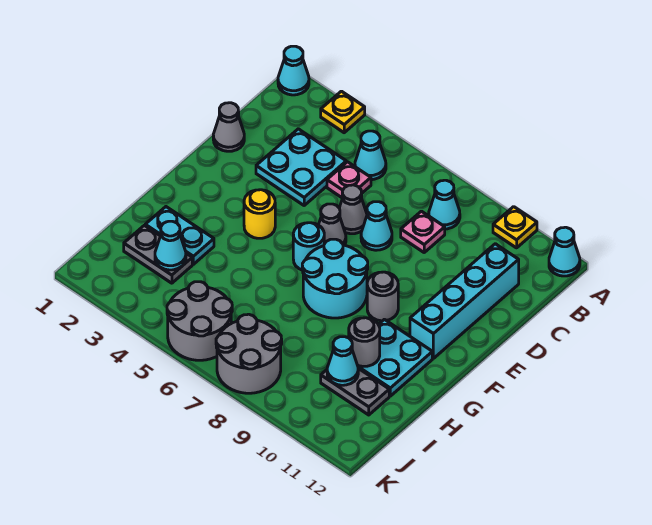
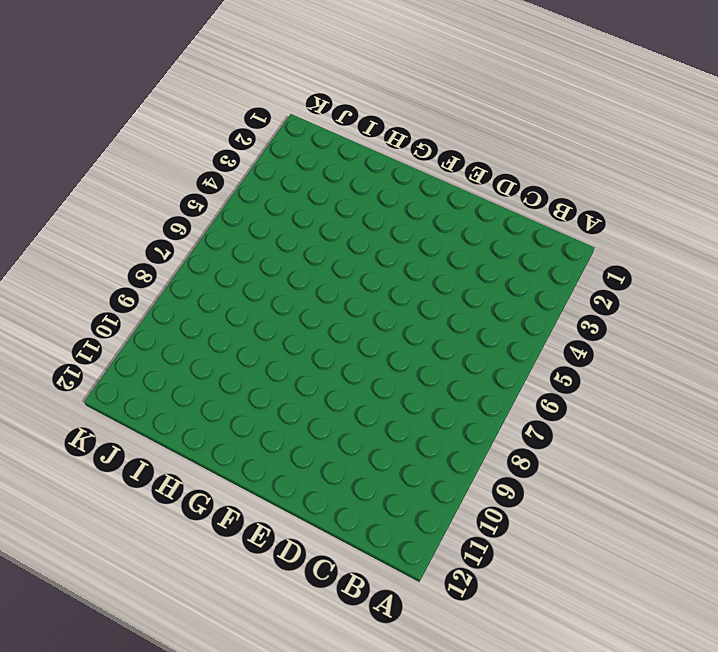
none -> cyan 1x1 cone [278,46,309,95]
none -> yellow 1x1 plate [321,91,365,133]
none -> yellow 1x1 plate [493,207,537,248]

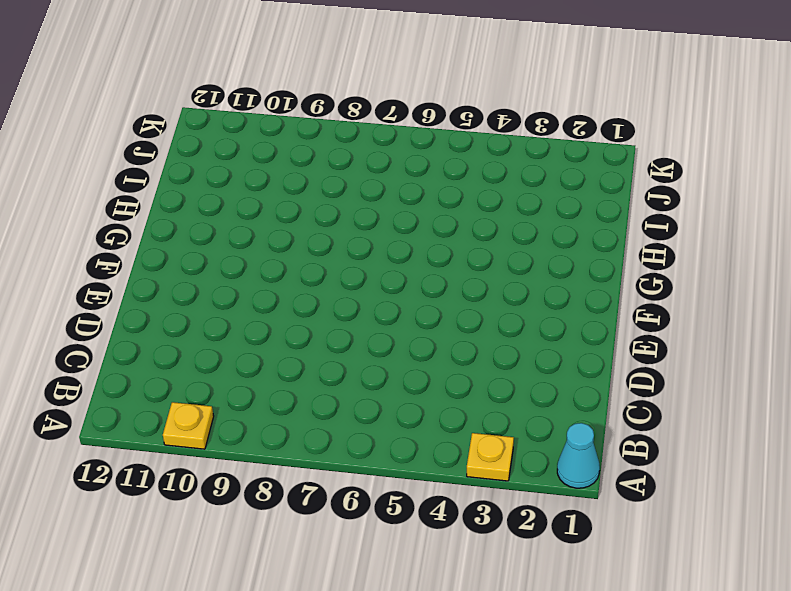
none -> cyan 1x1 cone [549,227,580,276]
none -> cyan 1x1 cone [355,131,386,180]
none -> cyan 1x1 cone [429,180,460,229]

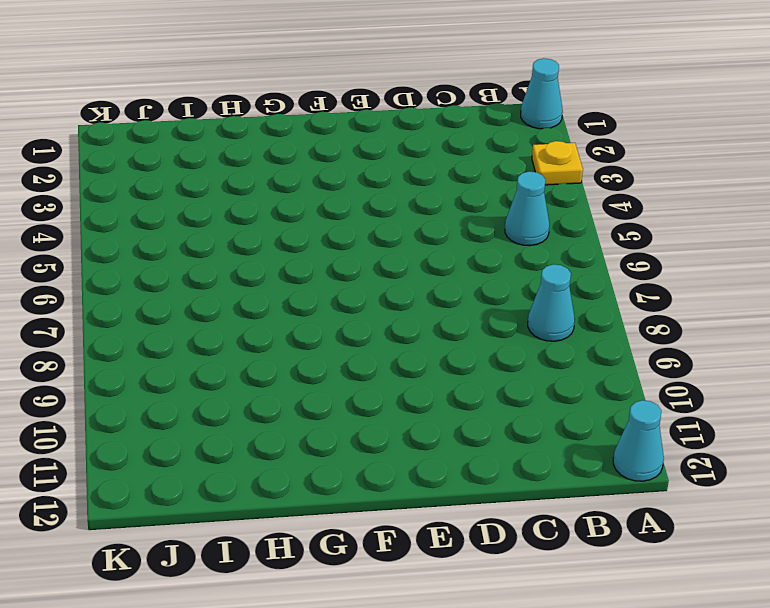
none -> yellow 1x1 plate [493,207,537,248]
none -> cyan 2x2 plate [256,129,346,205]
none -> pink 1x1 plate [327,162,371,198]

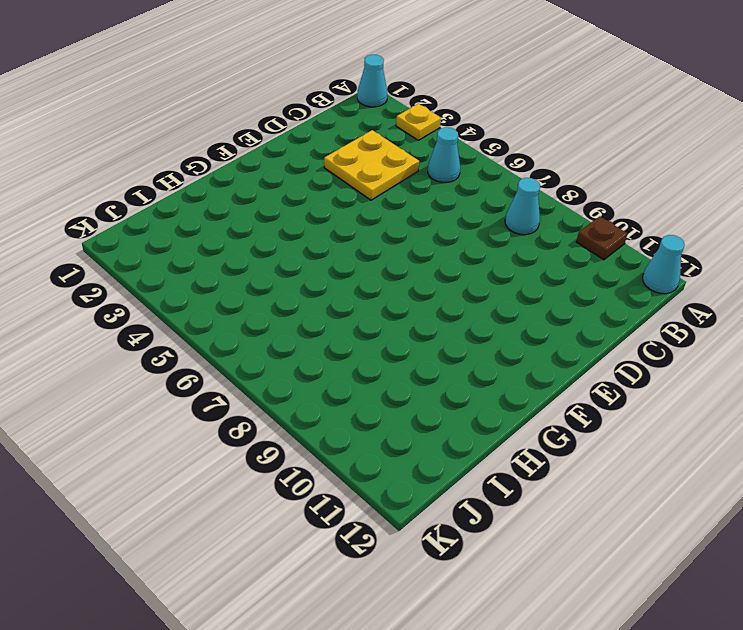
brown 1x1 plate [576,216,628,260] -> yellow 1x1 plate [493,207,537,248]
yellow 2x2 plate [324,130,419,200] -> cyan 2x2 plate [256,129,346,205]
none -> pink 1x1 plate [327,162,371,198]
none -> pink 1x1 plate [401,211,445,252]
none -> cyan 1x4 brick [410,244,519,358]

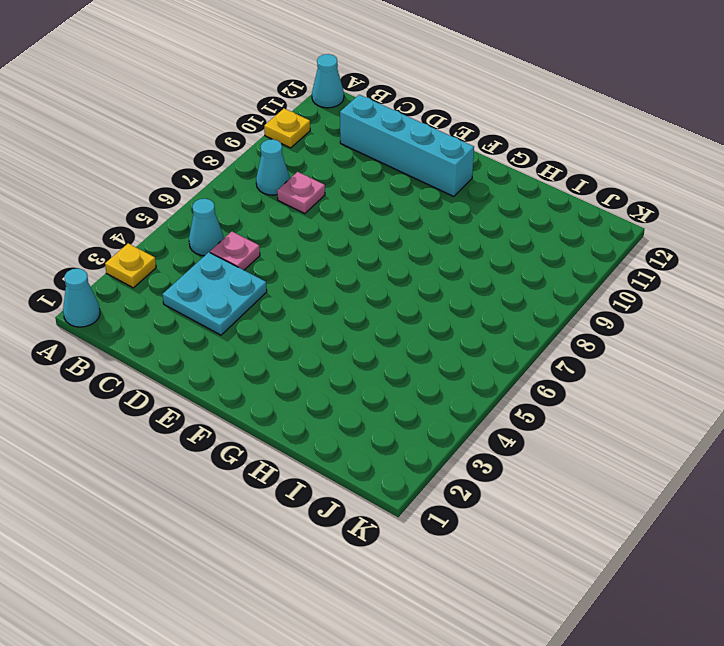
none -> grey 1x1 cone [213,103,244,151]
none -> grey 1x1 cone [339,185,367,234]
none -> cyan 1x1 cone [361,202,392,250]

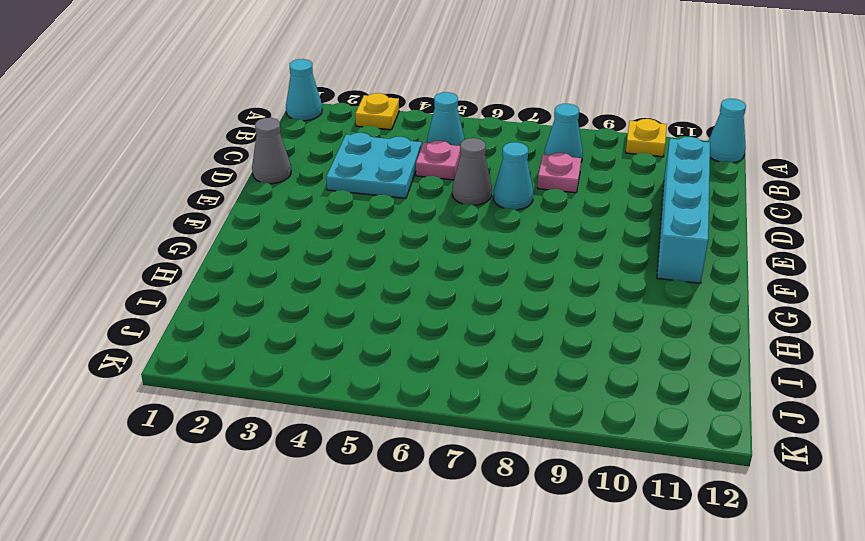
none -> grey 1x1 cone [319,204,346,245]
none -> yellow 1x1 round brick [244,190,275,238]
none -> cyan 1x1 round brick [293,223,324,270]

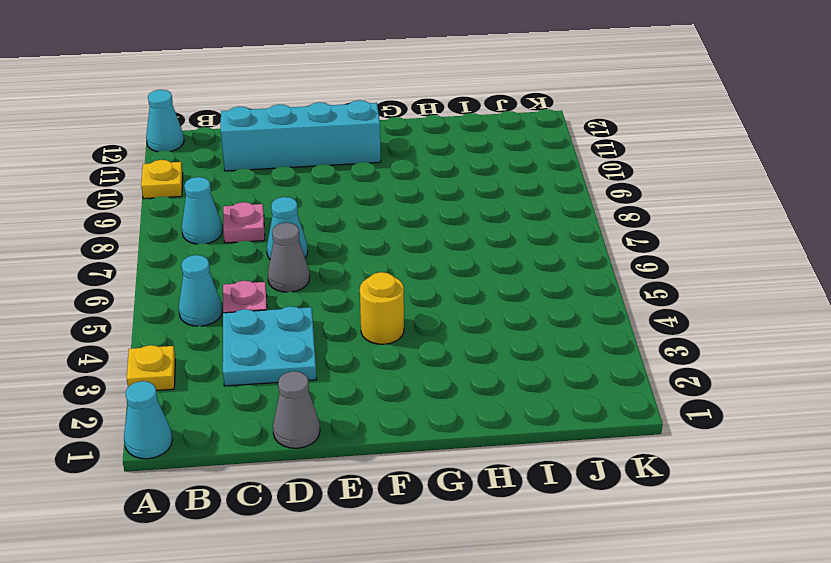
none -> grey 1x1 cone [319,204,346,245]
none -> cyan 1x1 round brick [293,223,324,270]
none -> cyan 2x2 round brick [302,239,368,318]

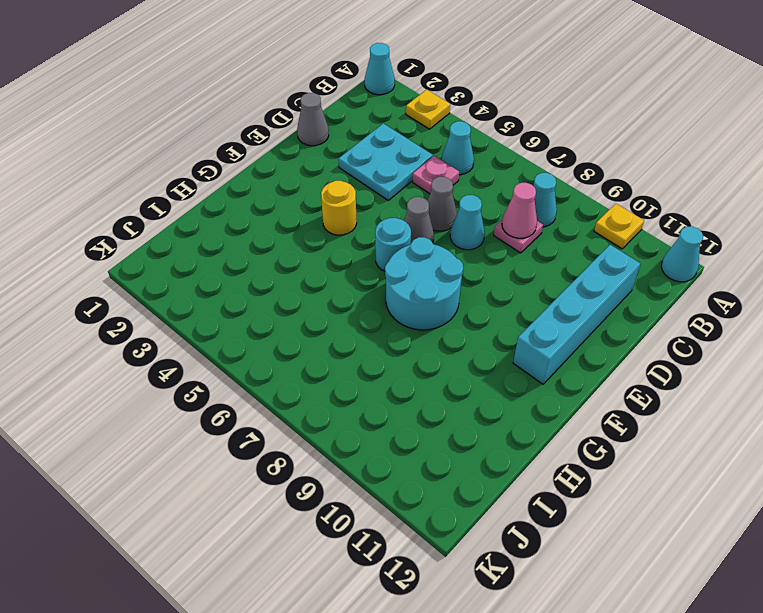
pink 1x1 cone [502,183,537,238] -> none
none -> grey 1x1 round brick [367,272,398,321]
none -> cyan 2x2 plate [358,319,432,396]
none -> cyan 1x2 plate [145,207,214,264]

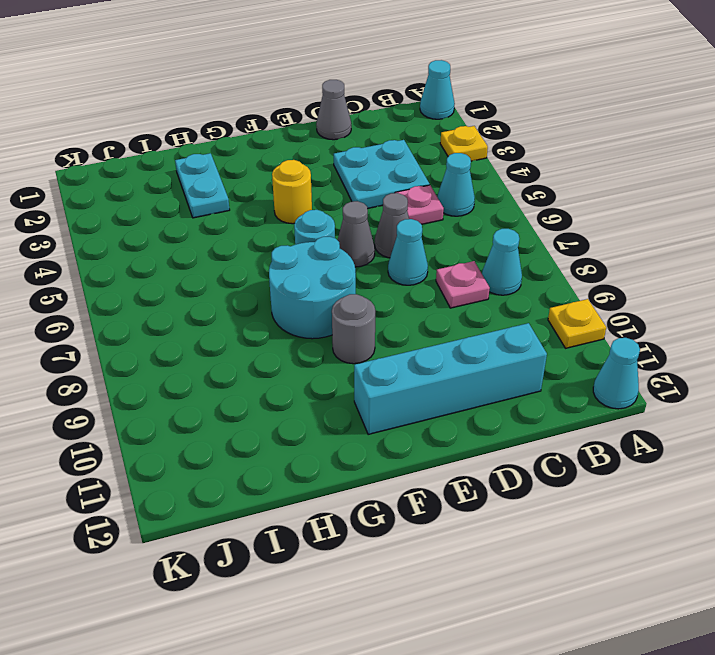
none -> cyan 2x2 plate [358,319,432,396]
none -> grey 1x2 plate [124,225,192,283]
none -> grey 1x2 plate [321,368,389,415]

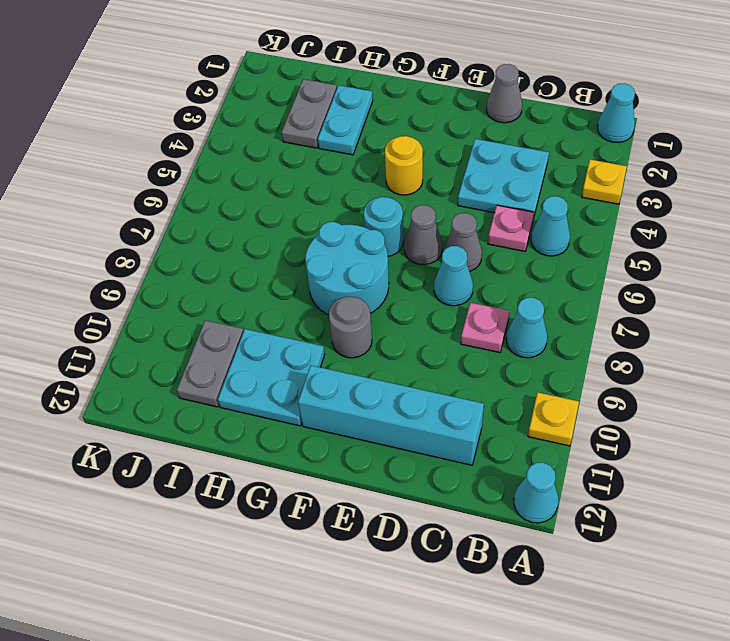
none -> grey 2x2 round brick [167,282,232,360]
none -> grey 2x2 round brick [216,314,282,393]
none -> grey 1x1 round brick [349,318,380,366]

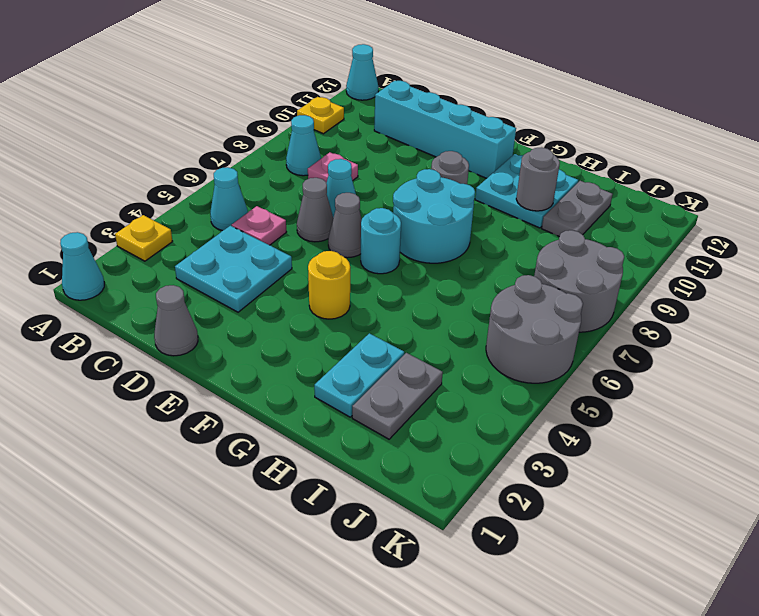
none -> cyan 1x1 cone [155,221,186,270]
none -> cyan 1x1 cone [327,337,358,385]

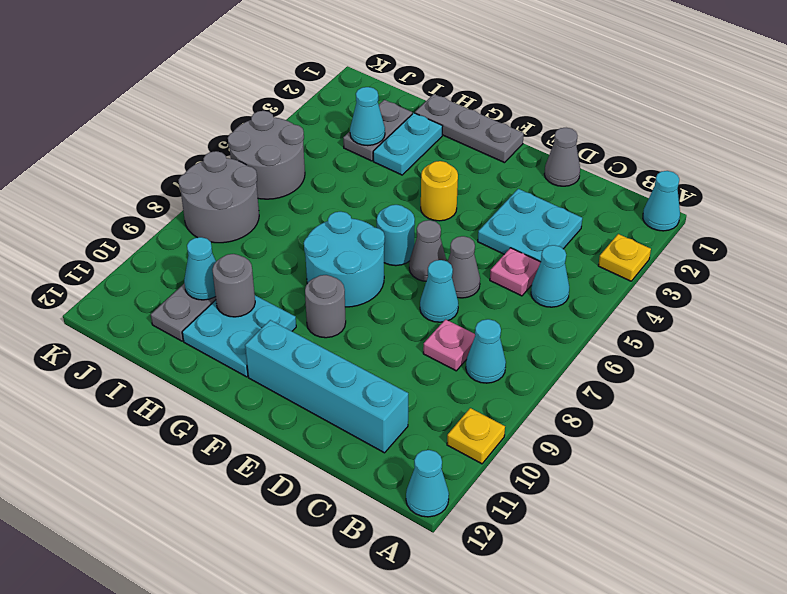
grey 1x3 plate [415,94,524,163] -> none

